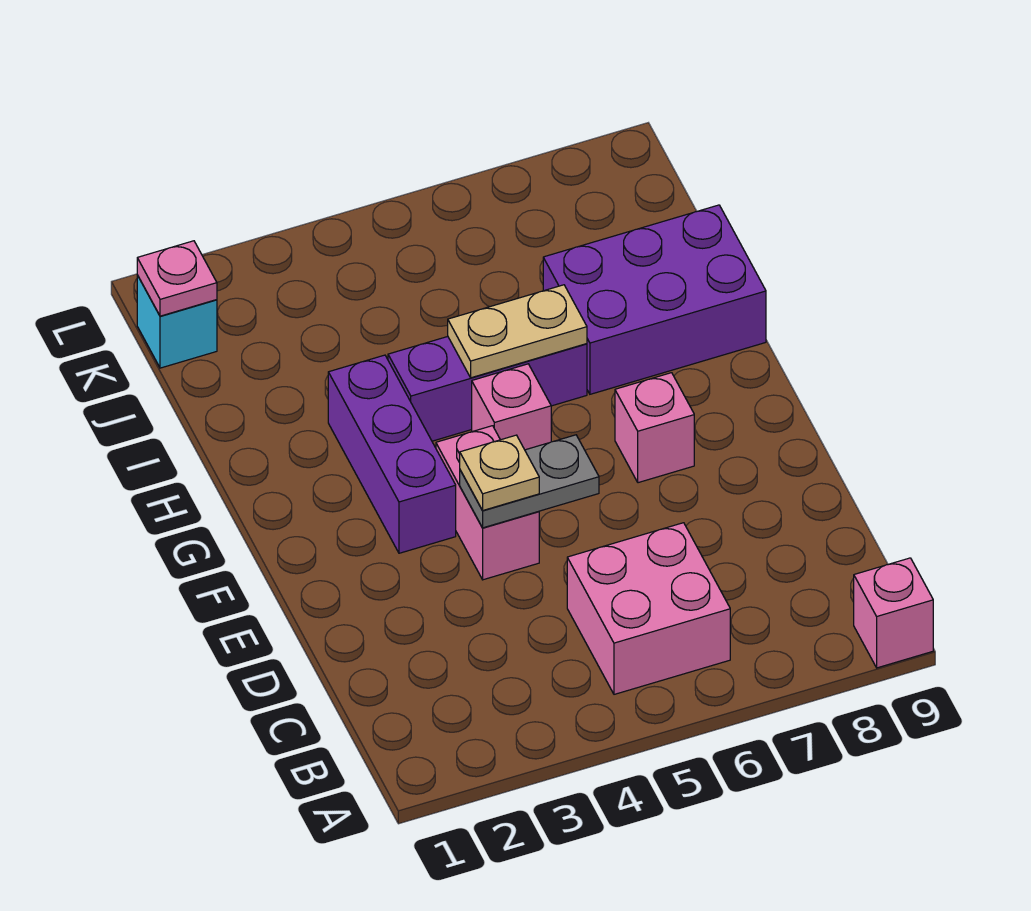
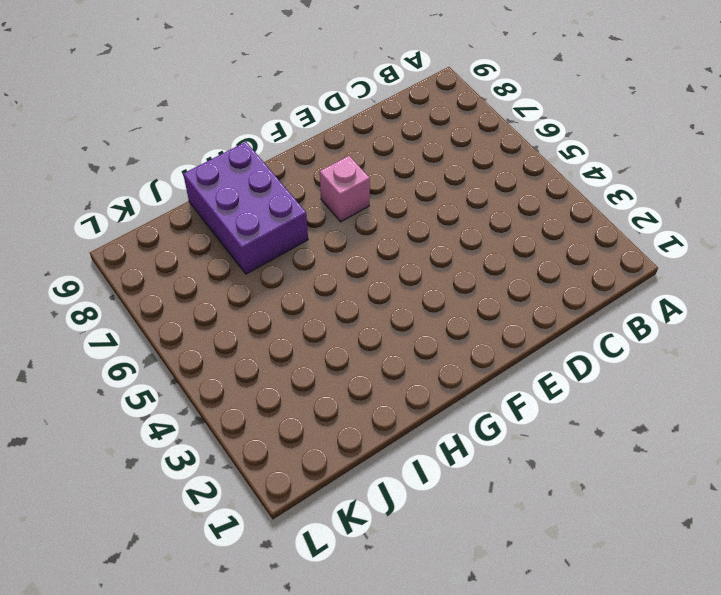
none -> pink 1x1 brick [854,558,933,668]
none -> pink 2x2 brick [567,523,730,694]
none -> pink 1x2 brick [436,426,539,580]

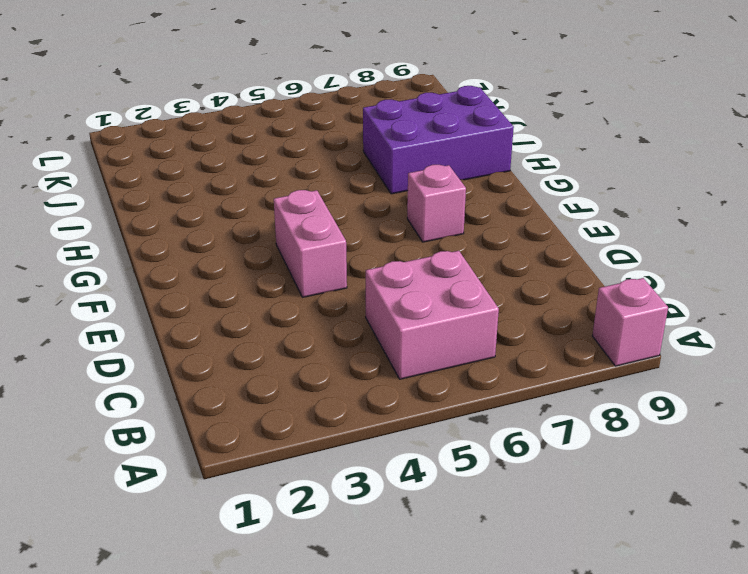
none -> purple 1x3 brick [328,355,456,553]
none -> pink 1x1 brick [472,364,551,450]
none -> purple 1x3 brick [388,337,587,441]

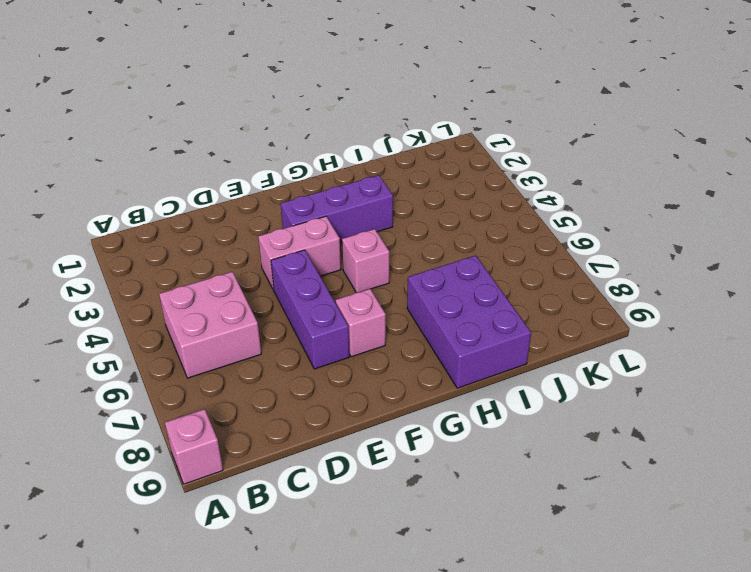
purple 1x3 brick [271,250,349,369] -> purple 1x3 brick moved to [388,337,587,441]
none -> cyan 1x1 brick [137,275,217,368]
none -> grey 1x2 plate [460,435,599,528]
none -> tan 1x2 plate [448,285,587,378]

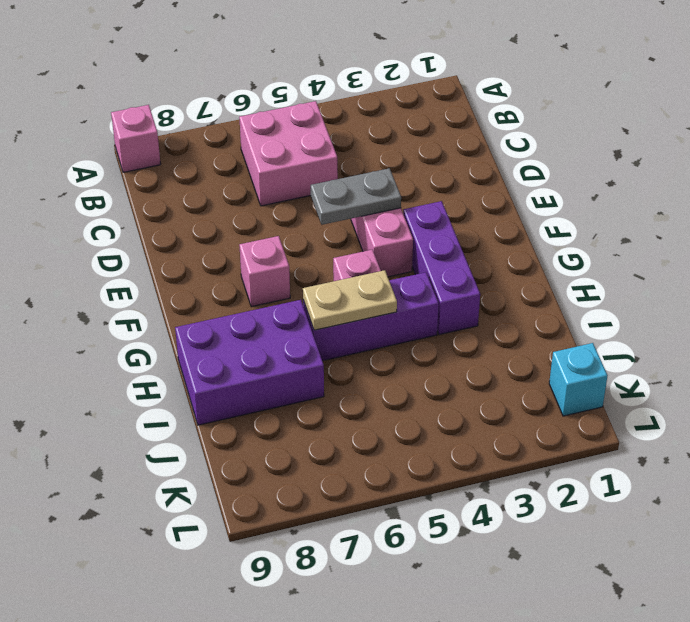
none -> pink 1x1 plate [137,241,217,316]
none -> tan 1x1 plate [460,435,539,510]

